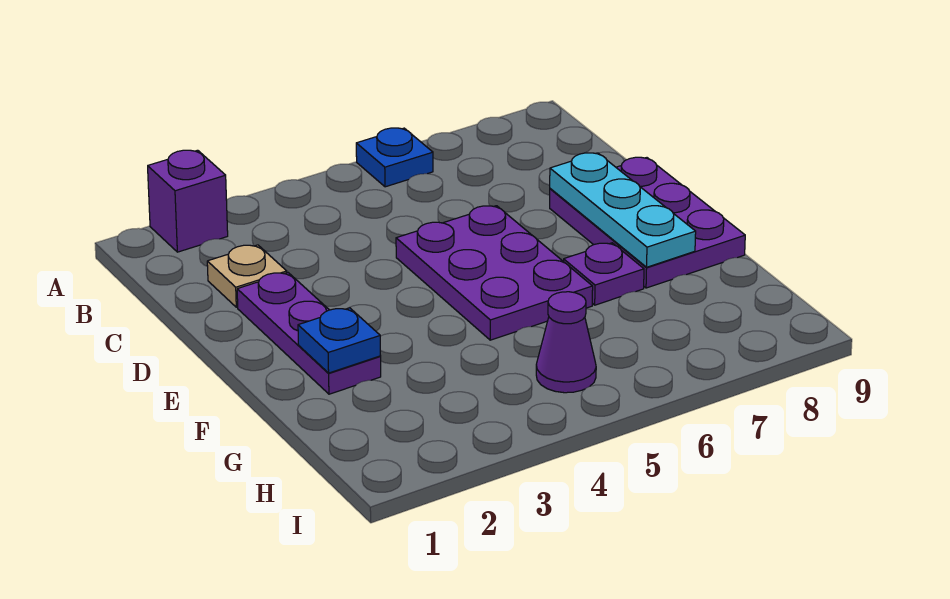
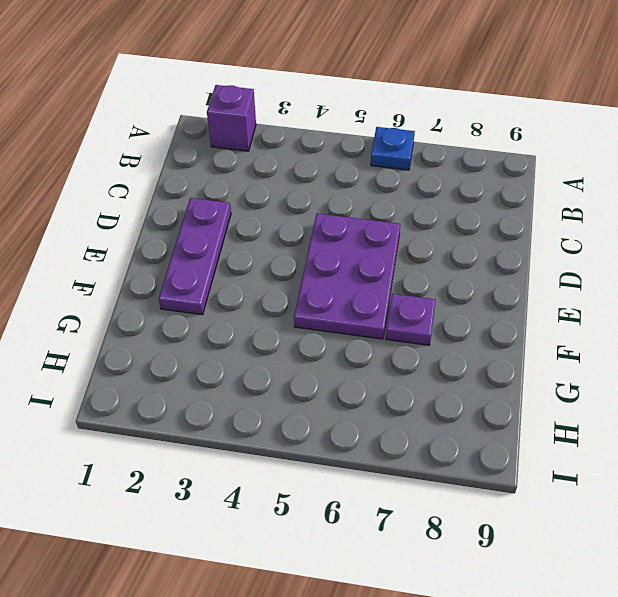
none -> tan 1x1 plate [207,245,287,307]
none -> purple 2x3 plate [550,157,745,288]

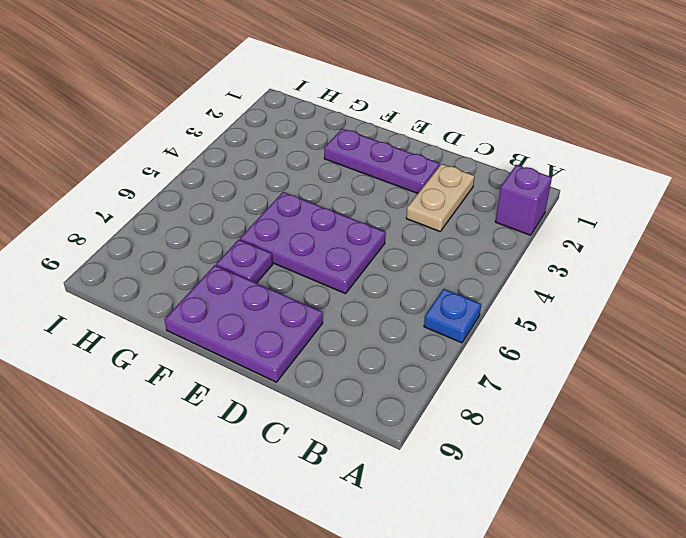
tan 1x2 plate [406,164,474,231] -> tan 1x1 plate [207,245,287,307]
none -> purple 1x1 cone [536,292,596,393]
none -> cyan 1x3 plate [550,153,696,267]

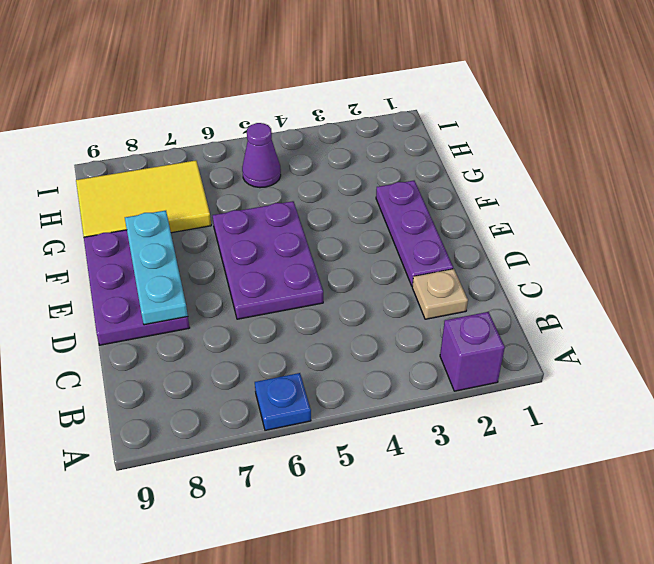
yellow 2x3 tile [76,160,211,237] -> none
none -> purple 1x1 plate [563,243,644,305]
none -> blue 1x1 plate [298,308,381,373]

